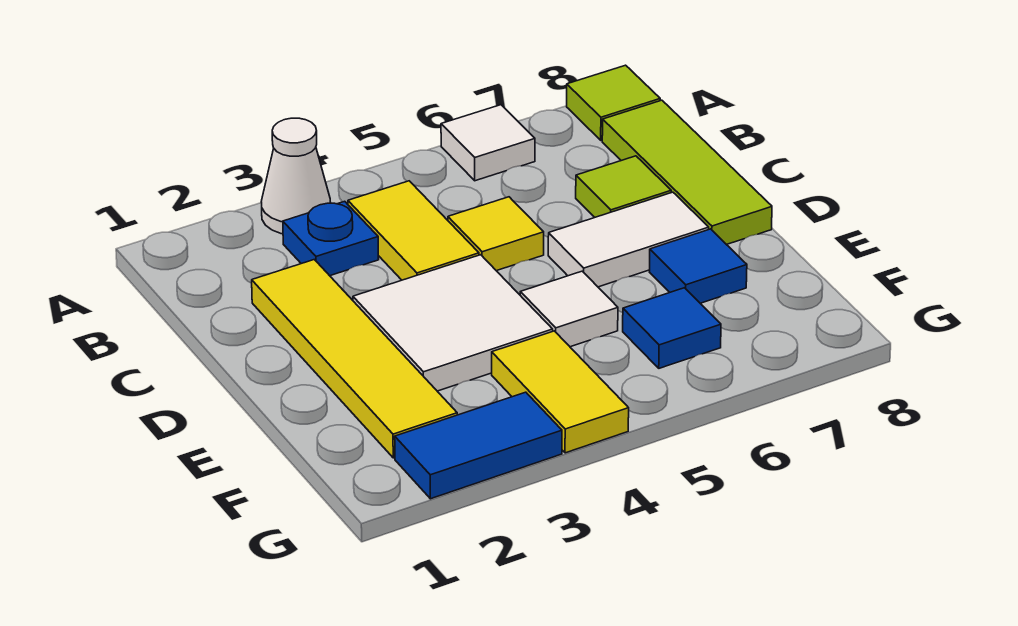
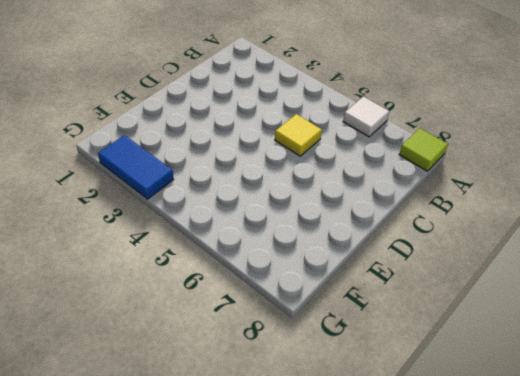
none -> white 1x1 cone [261,118,331,234]
none -> blue 1x1 plate [283,201,379,276]
none -> yellow 1x2 tile [348,181,479,280]

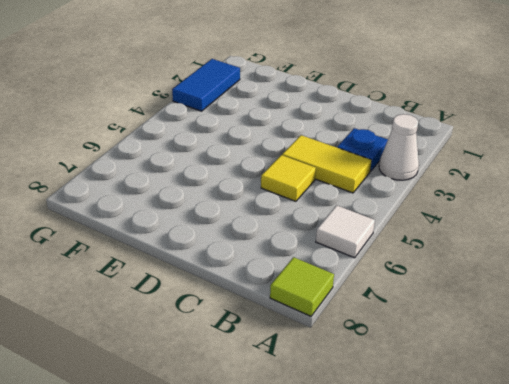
none -> lime 1x3 tile [602,100,772,245]
none -> yellow 1x4 tile [252,260,457,458]
none -> lime 1x1 tile [576,156,671,217]

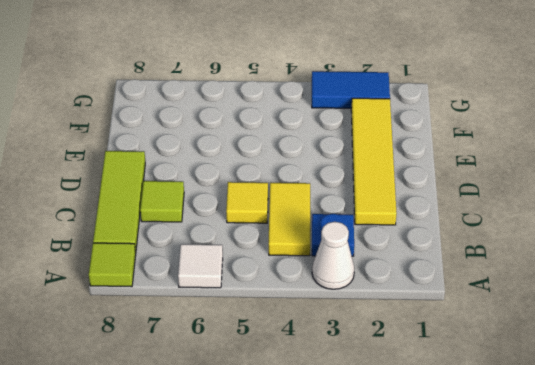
none -> white 2x2 tile [353,255,553,391]
none -> white 1x2 tile [548,192,709,287]
none -> white 1x1 tile [520,271,618,347]

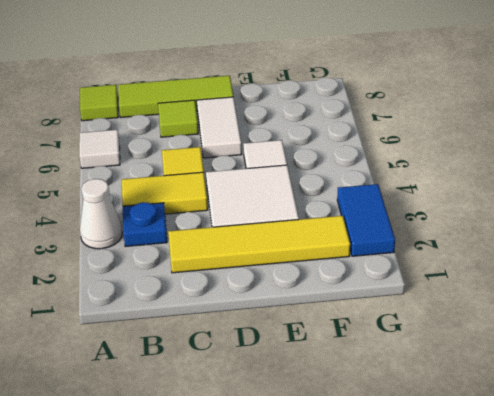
none -> blue 1x1 tile [650,229,747,303]
none -> yellow 1x2 tile [492,331,629,453]
none -> blue 1x1 tile [623,288,721,368]

